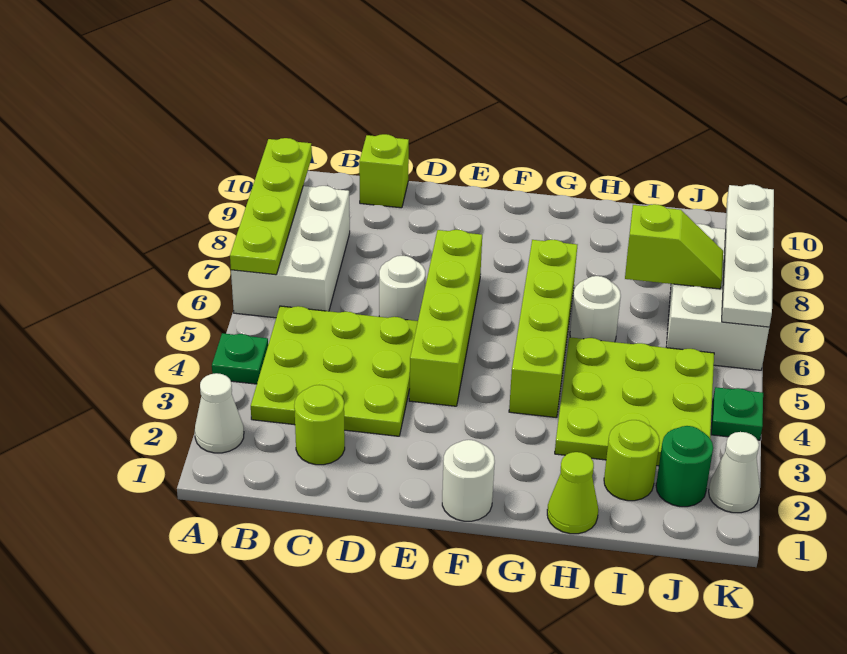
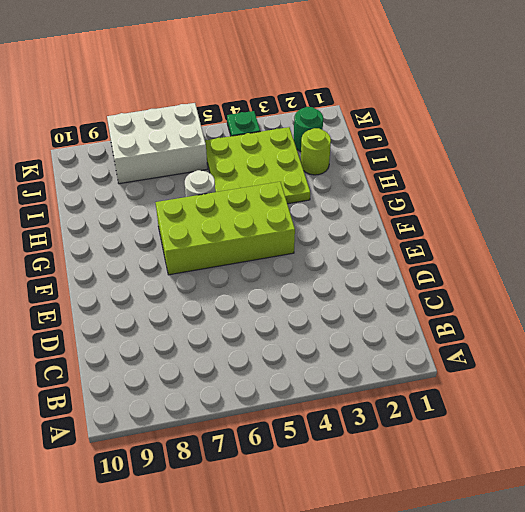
lime 2x4 brick [156,182,295,275] -> lime 1x4 brick [509,240,577,418]
none -> white 1x1 cone [195,373,244,453]
none -> green 1x1 plate [212,333,268,384]
none -> white 2x3 brick [231,186,350,318]

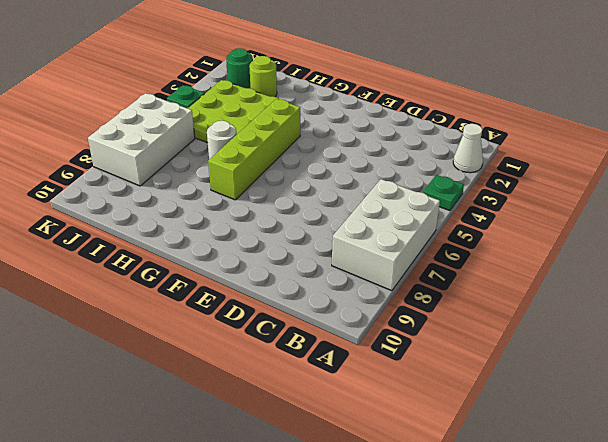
none -> lime 3x3 plate [251,306,418,436]
none -> lime 1x1 round brick [294,385,345,465]
none -> lime 1x1 brick [359,134,409,208]

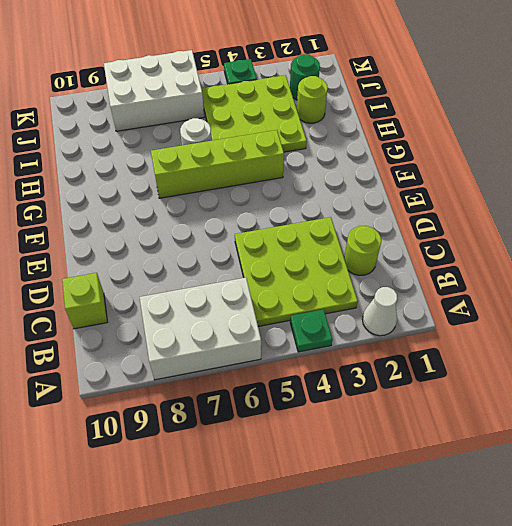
none -> white 1x1 round brick [379,256,425,321]
none -> lime 1x4 brick [409,230,482,406]
none -> white 1x1 round brick [442,440,495,521]

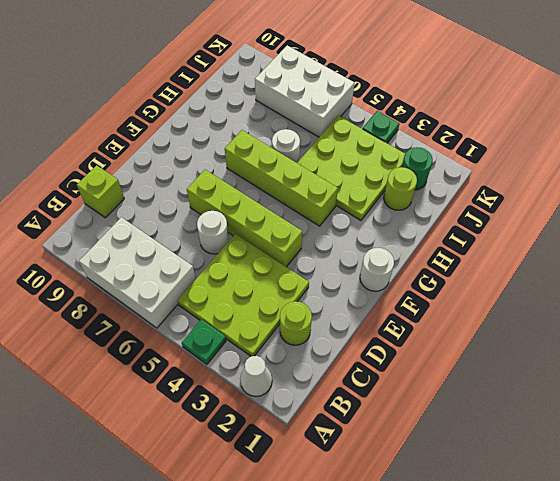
none -> lime 1x1 cone [547,452,598,534]
none -> white 1x1 cone [709,432,760,513]
none -> lime 1x4 plate [230,138,312,275]

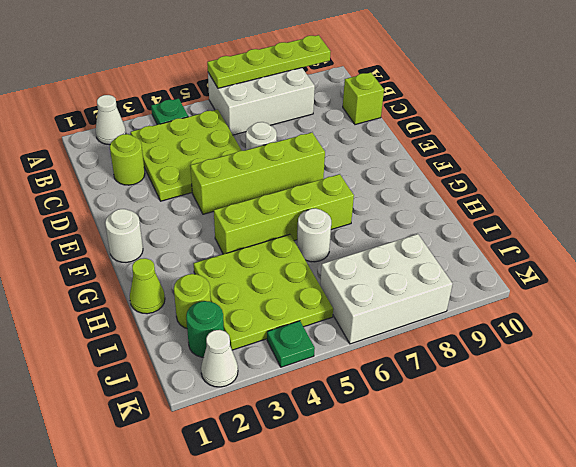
none -> lime 1x2 slope [625,204,723,289]
none -> white 1x4 plate [722,184,774,327]

